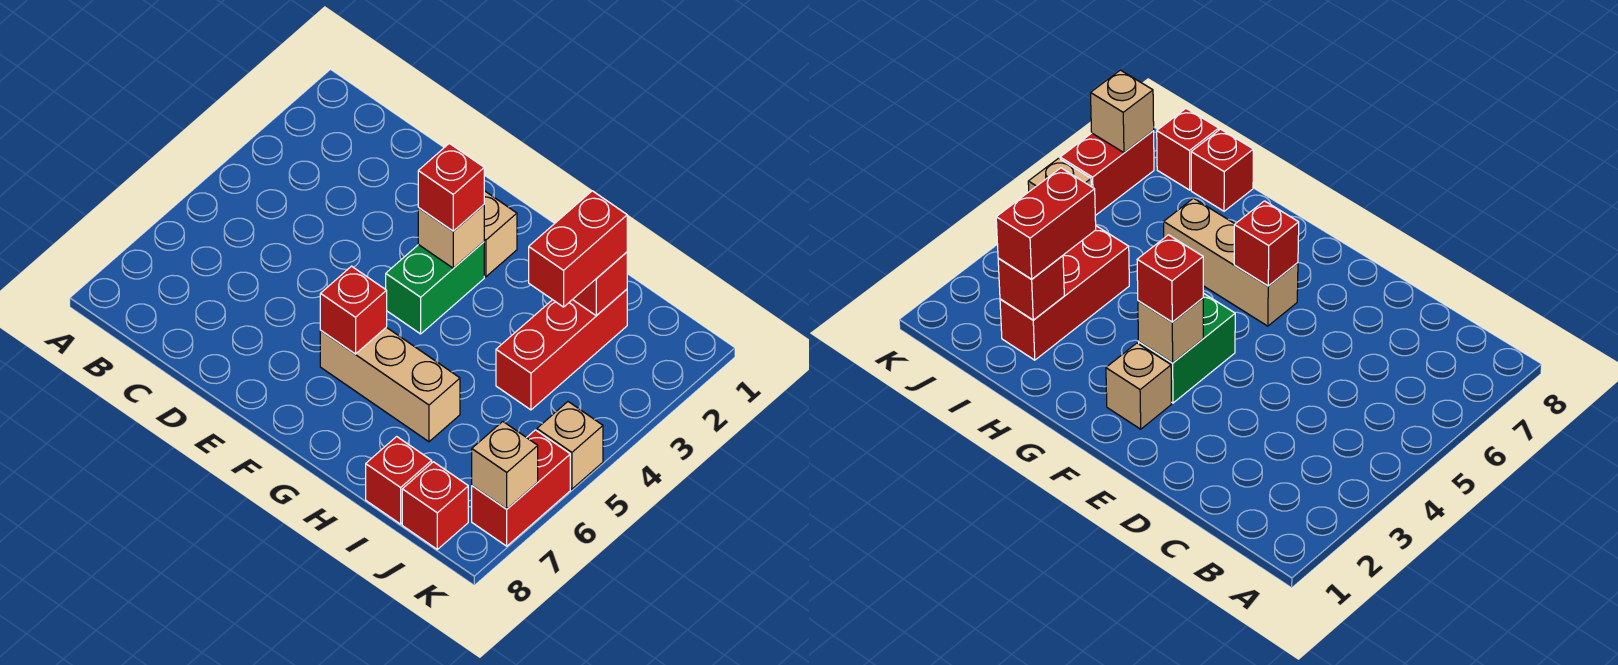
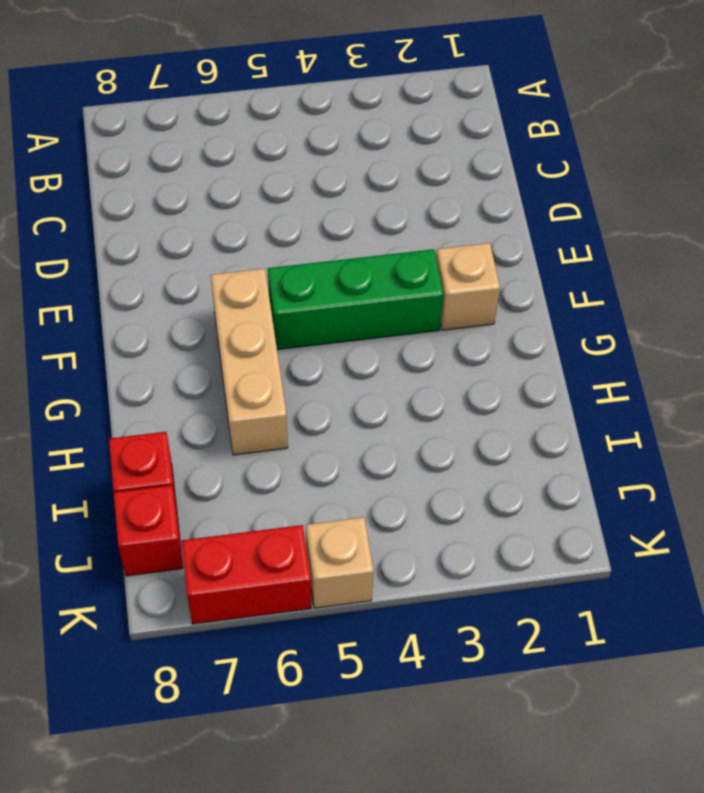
green 1x3 brick [268,249,444,350] -> green 1x2 brick [386,242,484,334]
none -> red 1x3 brick [496,289,627,410]
none -> tan 1x1 brick [418,205,484,268]
none -> red 1x1 brick [320,266,387,354]

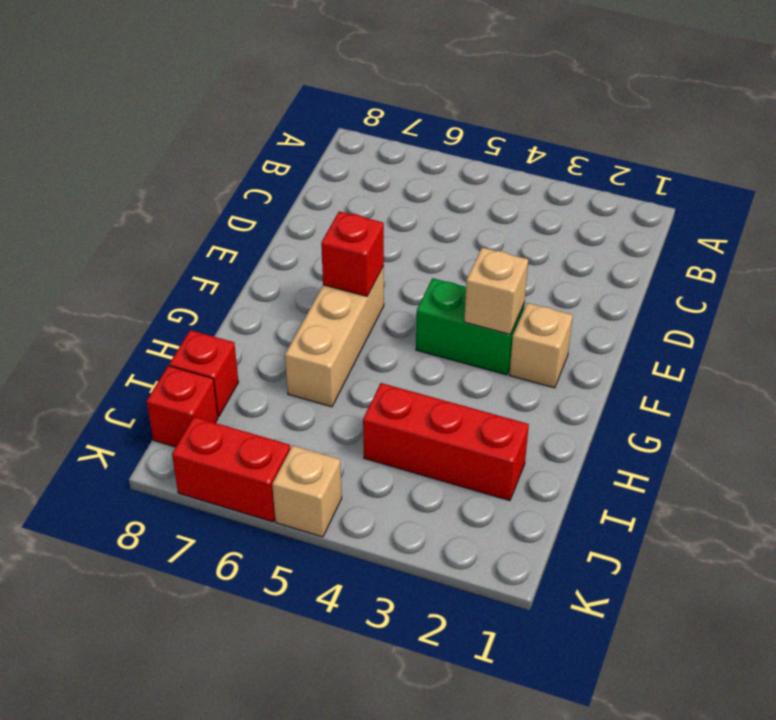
none -> red 1x1 brick [573,252,627,316]
none -> tan 1x1 brick [472,422,538,509]
none -> red 1x1 brick [418,143,484,231]

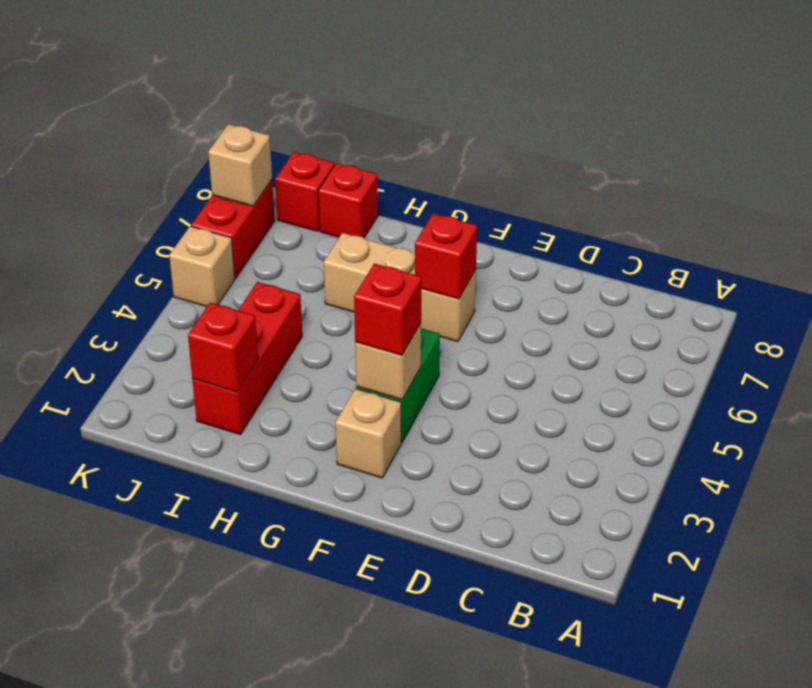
none -> red 1x2 brick [529,191,627,307]

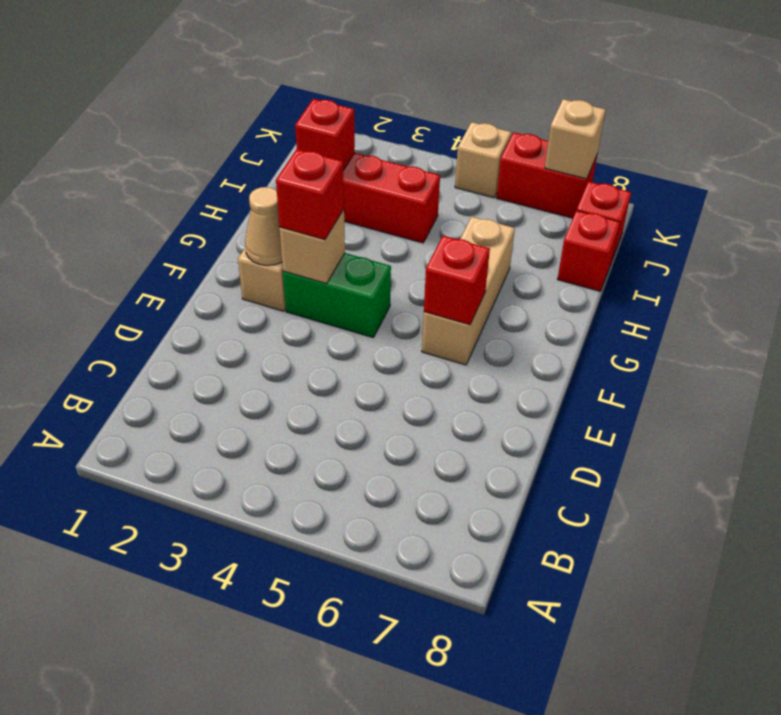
tan 1x1 cone [245,187,282,265] -> none
none -> red 1x2 brick [529,191,627,307]

